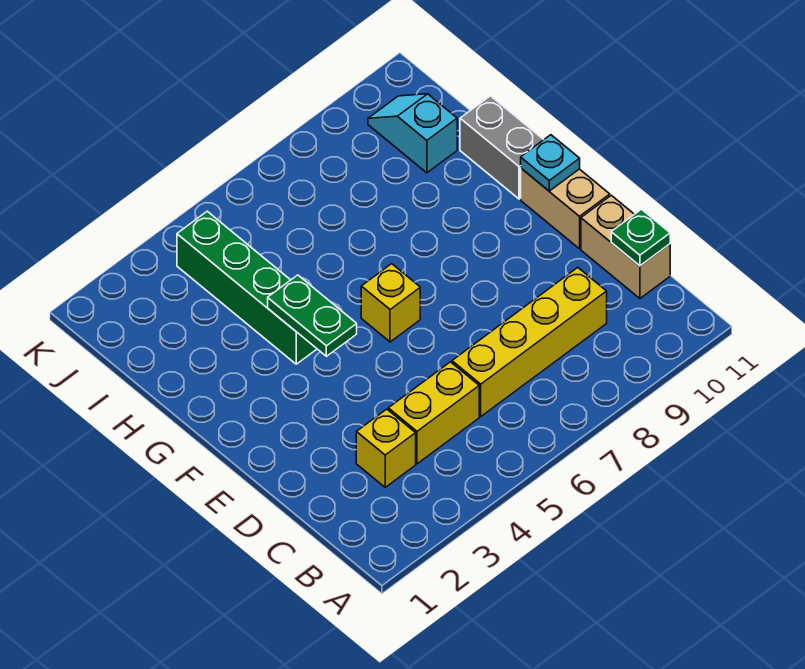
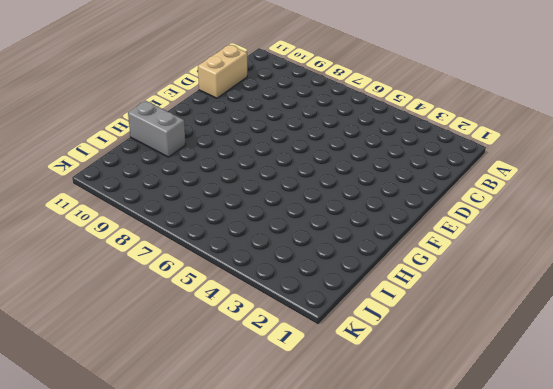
grey 1x2 brick [128,101,186,157] -> grey 1x2 brick turned to [460,96,544,199]
none -> yellow 1x1 brick [356,409,416,487]
none -> yellow 1x2 brick [388,362,479,464]
none -> yellow 1x4 brick [452,268,607,416]

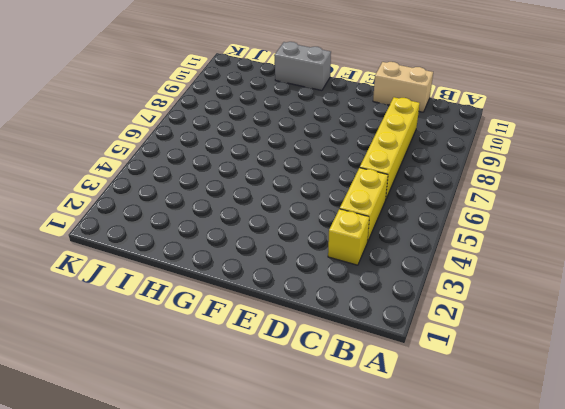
none -> tan 1x2 brick [521,168,610,249]
none -> yellow 1x1 brick [361,264,420,342]
none -> green 1x4 brick [177,211,317,364]

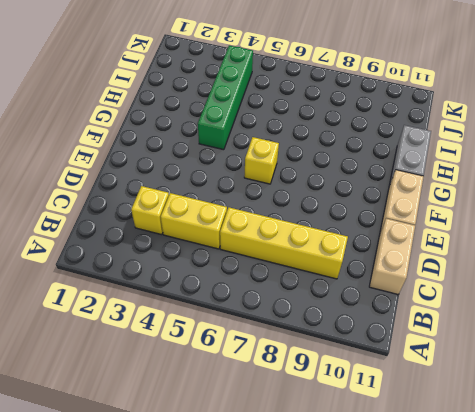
none -> cyan 1x2 slope [368,94,457,173]
none -> green 1x1 plate [611,209,670,266]
none -> green 1x2 plate [268,275,357,356]

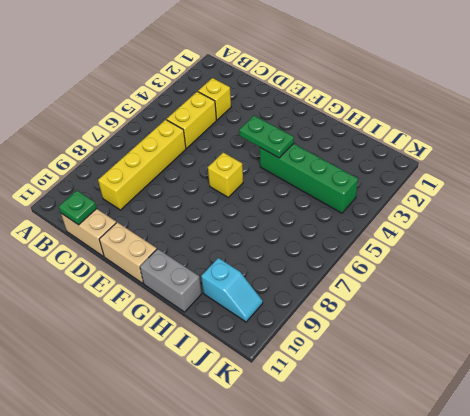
none -> cyan 1x1 plate [521,135,580,191]

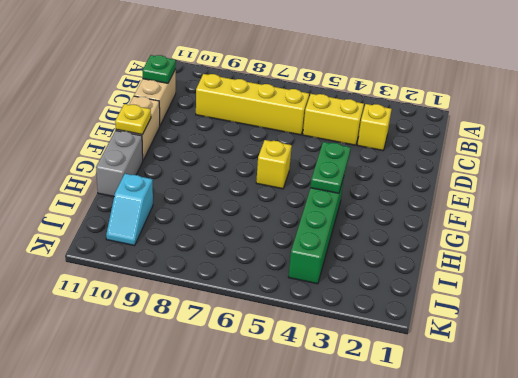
yellow 1x1 plate [115,104,151,134] -> cyan 1x1 plate [521,135,580,191]

